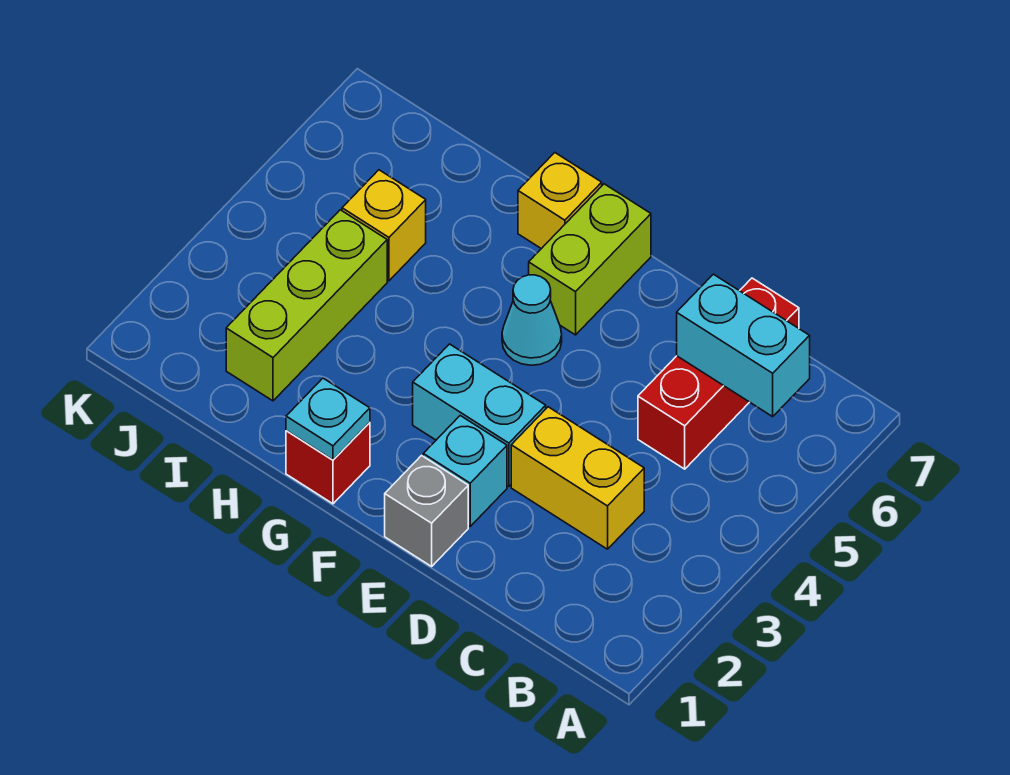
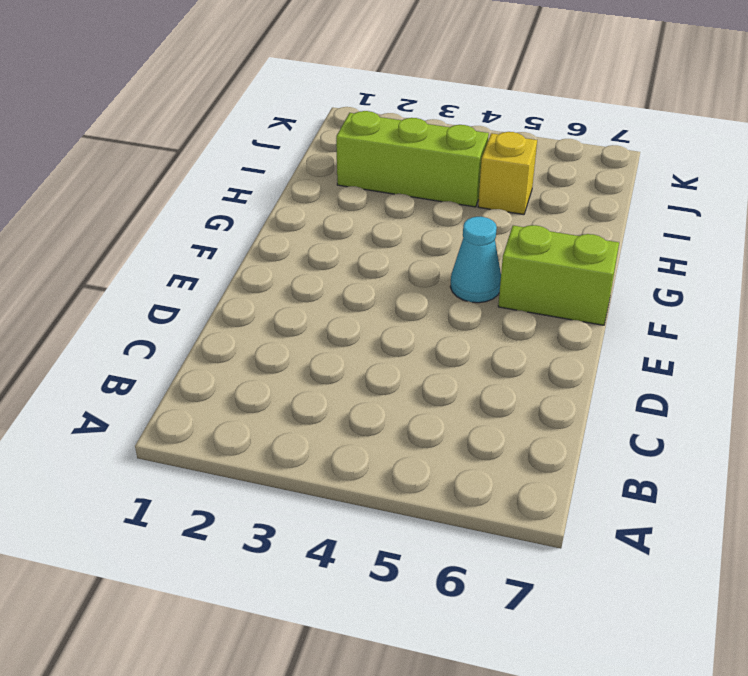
none -> yellow 1x2 brick [511,407,644,549]
none -> red 1x3 brick [638,278,799,469]
none -> grey 1x1 brick [385,456,468,566]

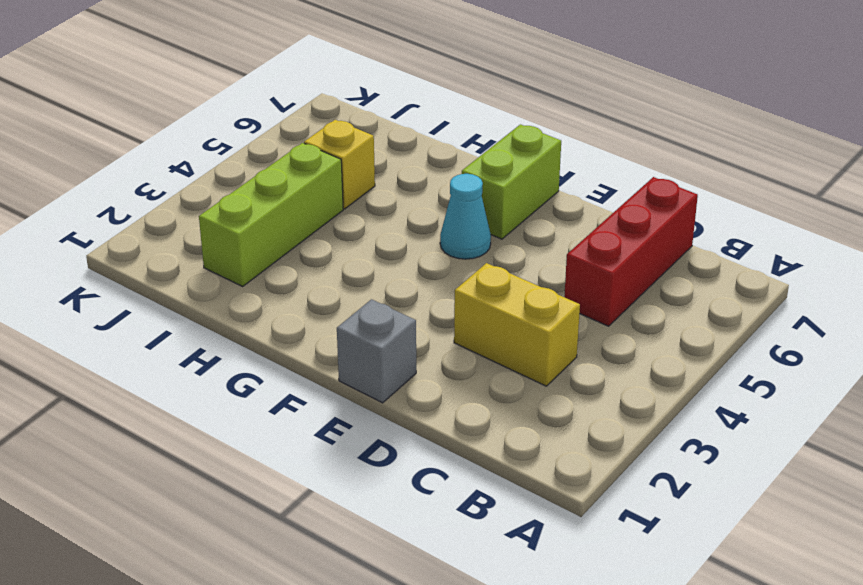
none -> cyan 1x1 brick [423,416,507,526]
none -> cyan 1x2 brick [413,344,546,486]
none -> red 1x1 brick [286,422,370,504]

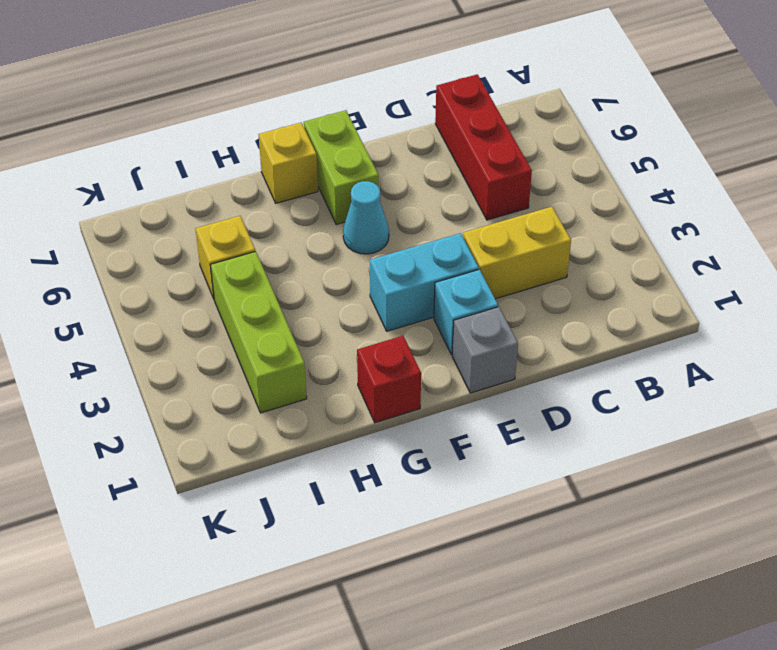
none -> cyan 1x2 brick [677,274,810,417]
none -> cyan 1x1 plate [286,378,370,460]

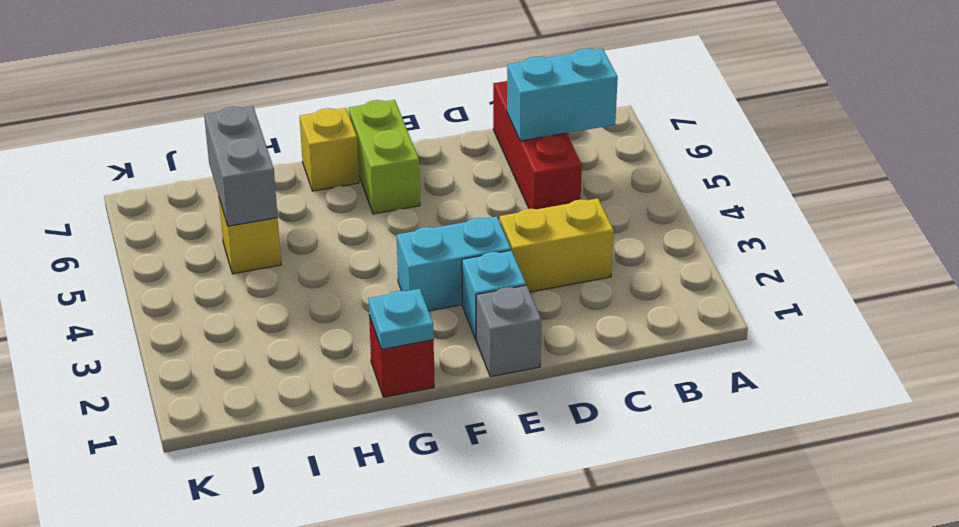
grey 1x2 brick [204,106,278,226] -> none
none -> cyan 1x1 cone [502,275,562,365]
none -> lime 1x3 brick [226,210,387,401]

